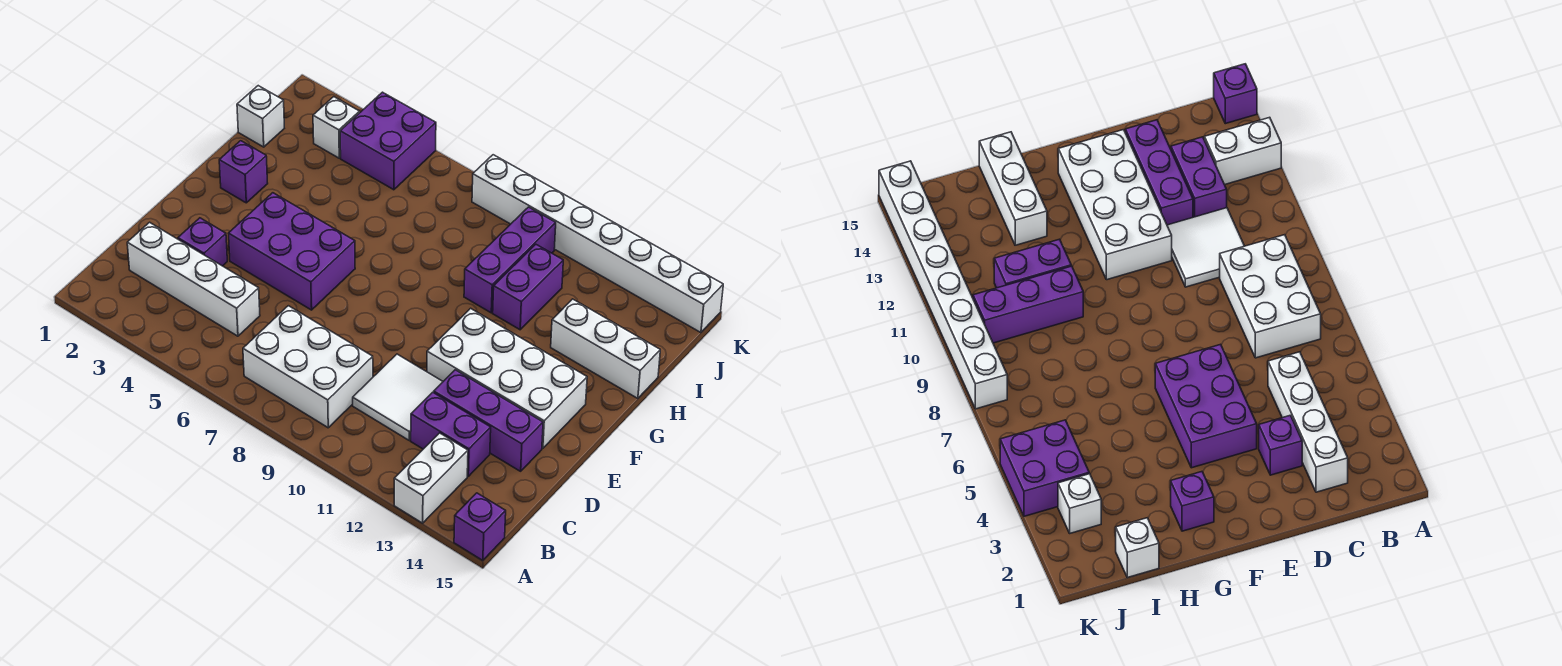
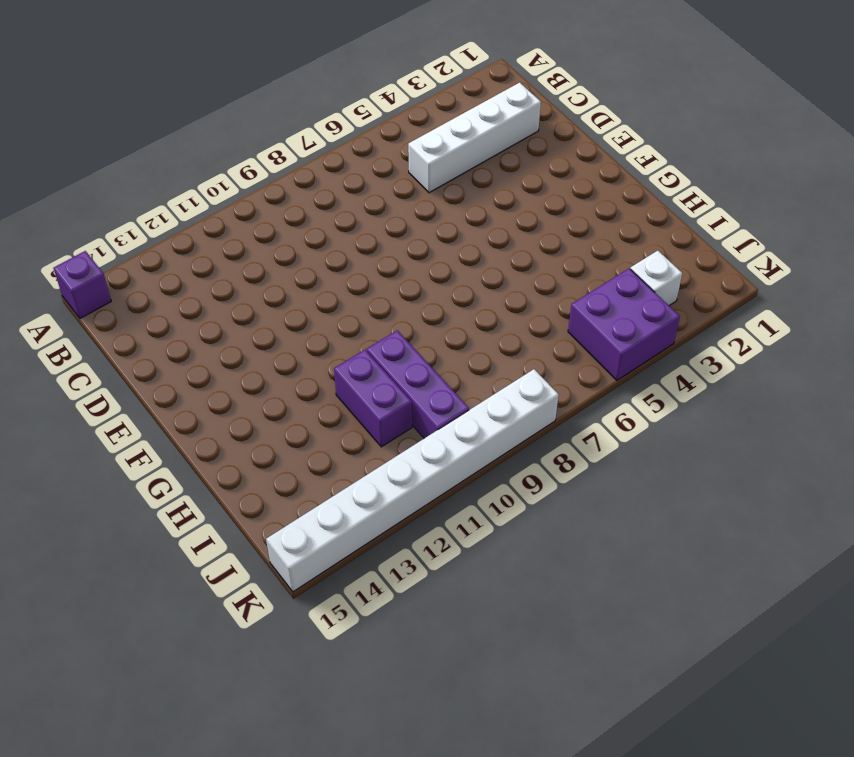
none -> white 1x2 brick [394,433,468,523]
none -> white 2x3 brick [243,306,373,428]
none -> white 2x2 tile [353,354,443,440]

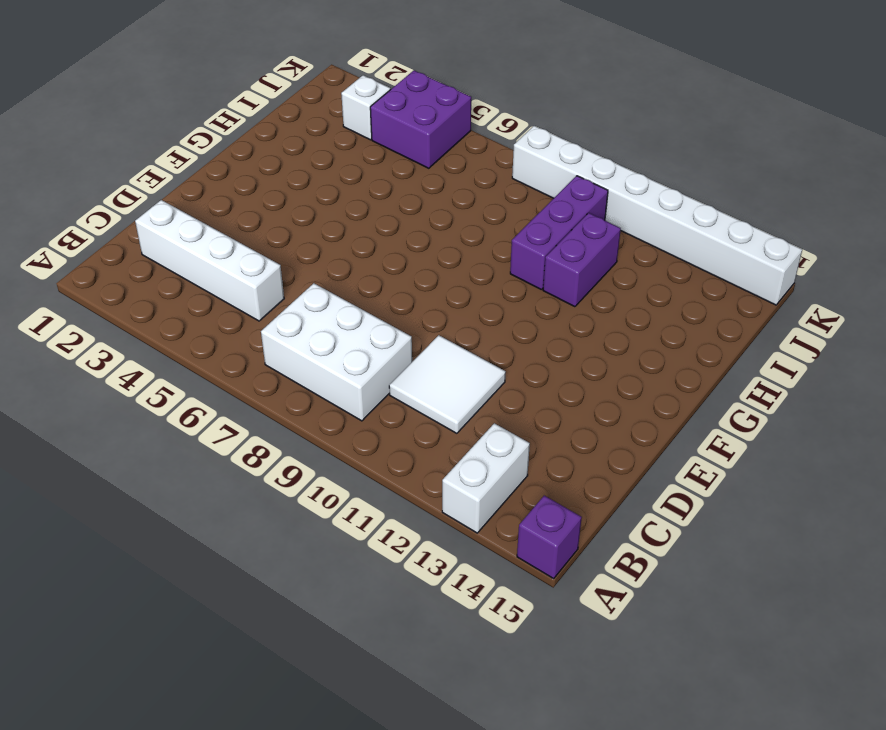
none -> purple 1x2 brick [411,392,491,476]
none -> purple 1x1 brick [178,218,227,266]
none -> purple 1x3 brick [434,370,543,471]

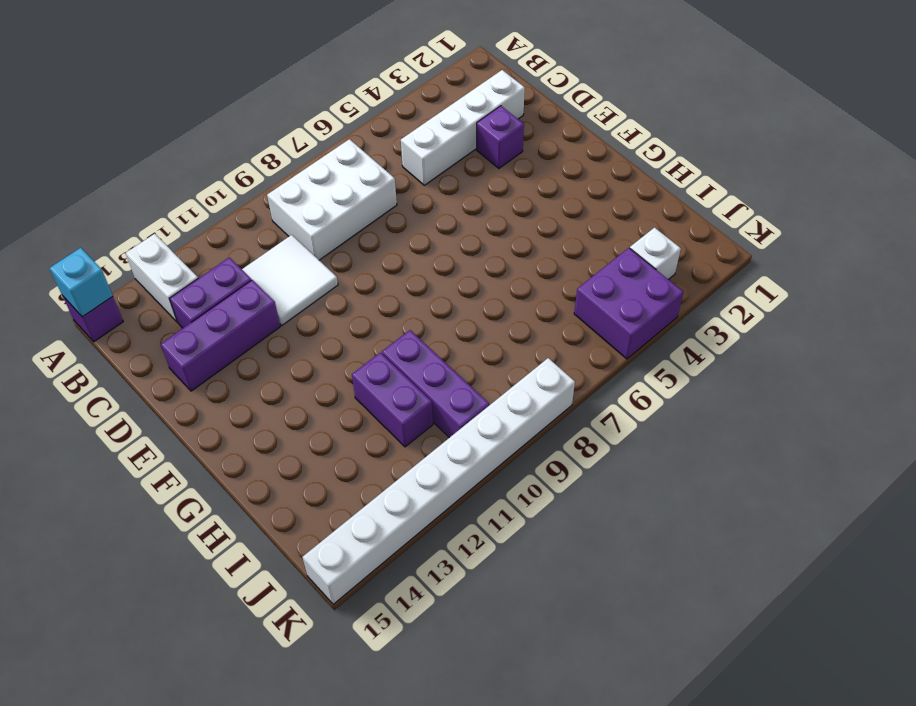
cyan 1x1 brick [50,248,113,317] -> none
none -> purple 2x3 brick [228,193,355,310]
none -> white 2x4 brick [427,308,587,449]
none -> purple 1x1 brick [219,141,268,203]

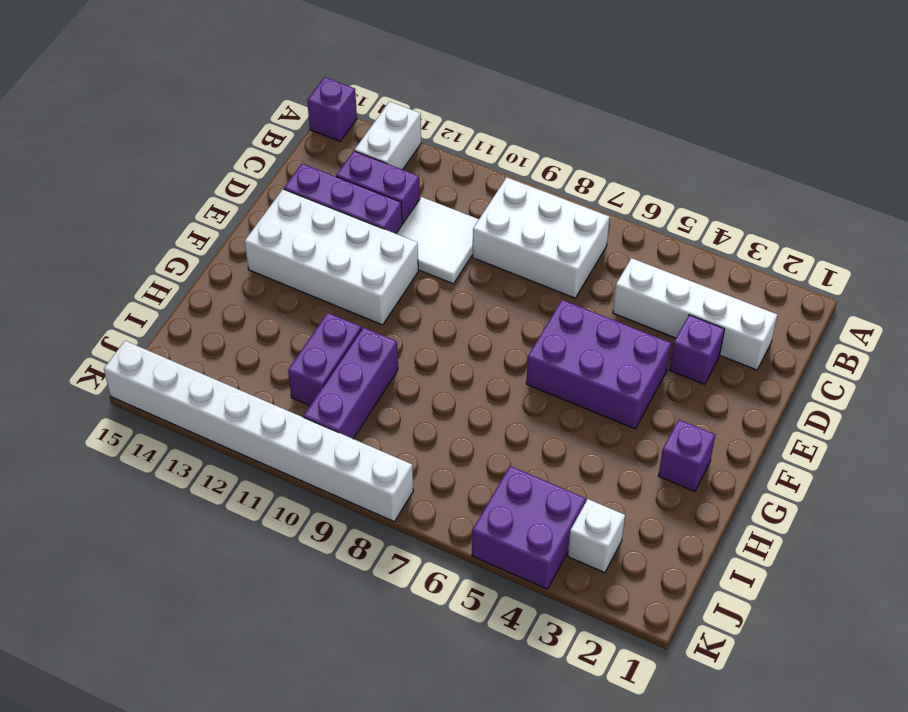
none -> white 1x3 brick [551,299,660,398]
none -> white 1x1 brick [237,86,284,147]

